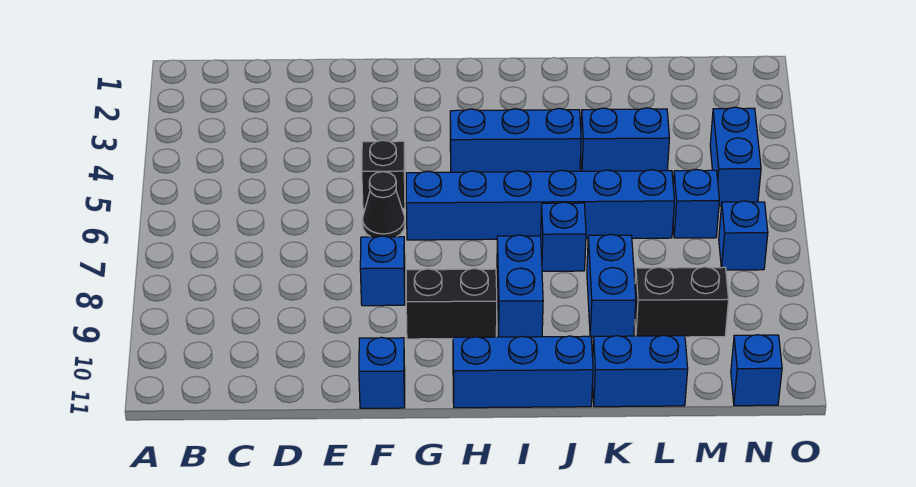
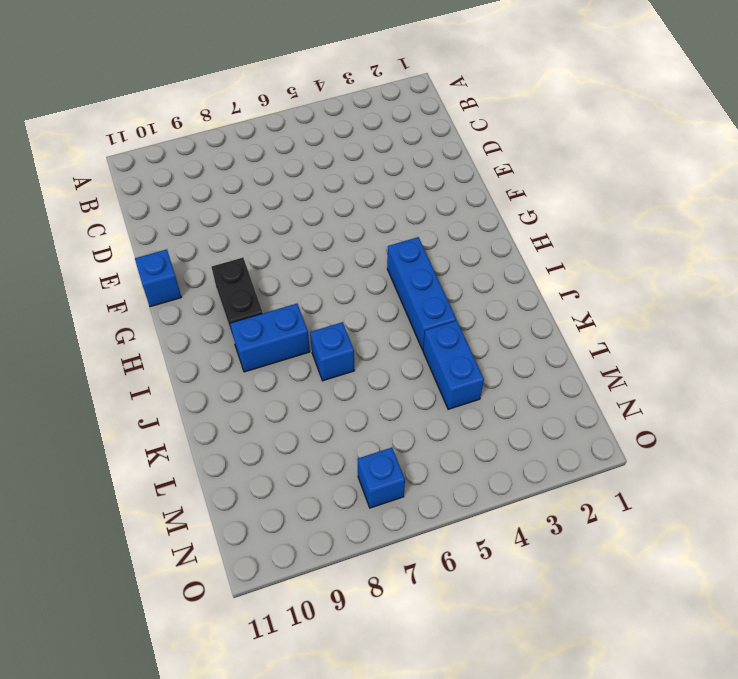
none -> black 1x1 brick [362,140,405,209]
none -> black 1x1 cone [363,172,405,237]
none -> blue 1x1 brick [360,236,405,306]

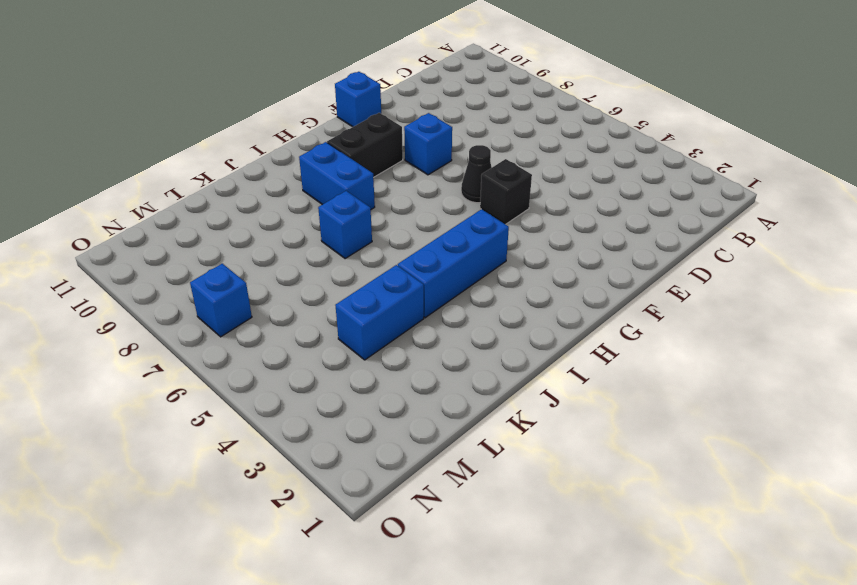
none -> blue 1x6 brick [406,170,674,240]
none -> blue 1x3 brick [453,336,593,408]
none -> blue 1x2 brick [587,234,636,338]

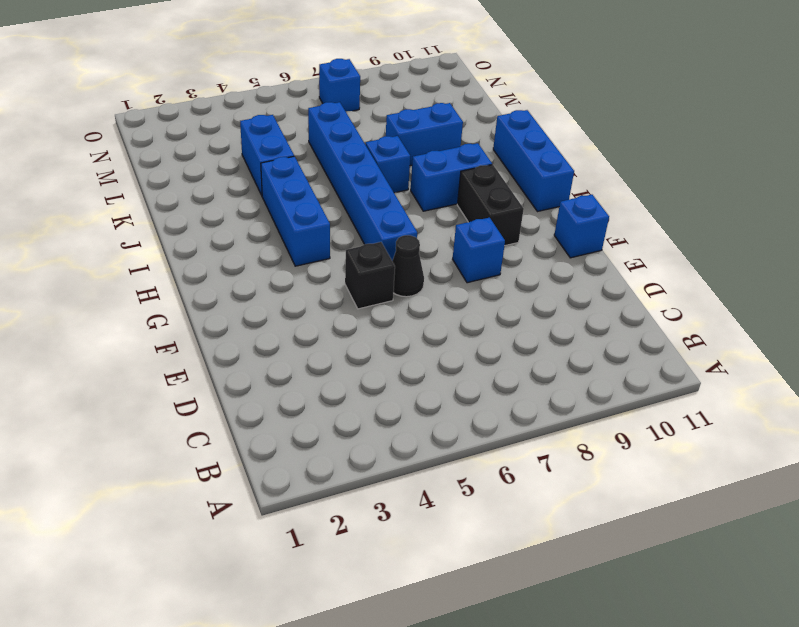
none -> blue 1x2 brick [593,335,688,407]
none -> black 1x2 brick [635,267,729,337]
none -> blue 1x1 brick [673,169,719,238]

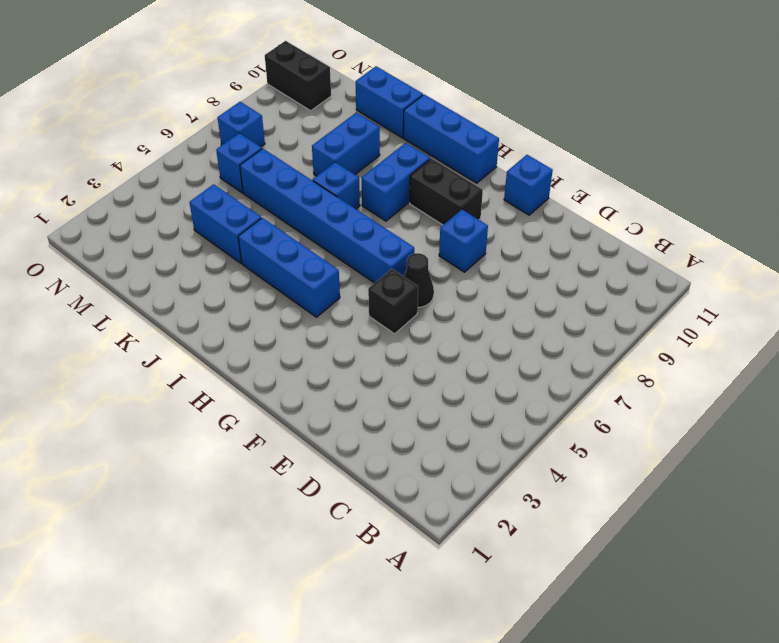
black 1x2 brick [265,41,331,111] -> black 1x2 brick moved to [635,267,729,337]
none -> blue 1x2 brick [710,107,761,206]
none -> blue 1x1 brick [731,335,782,406]

